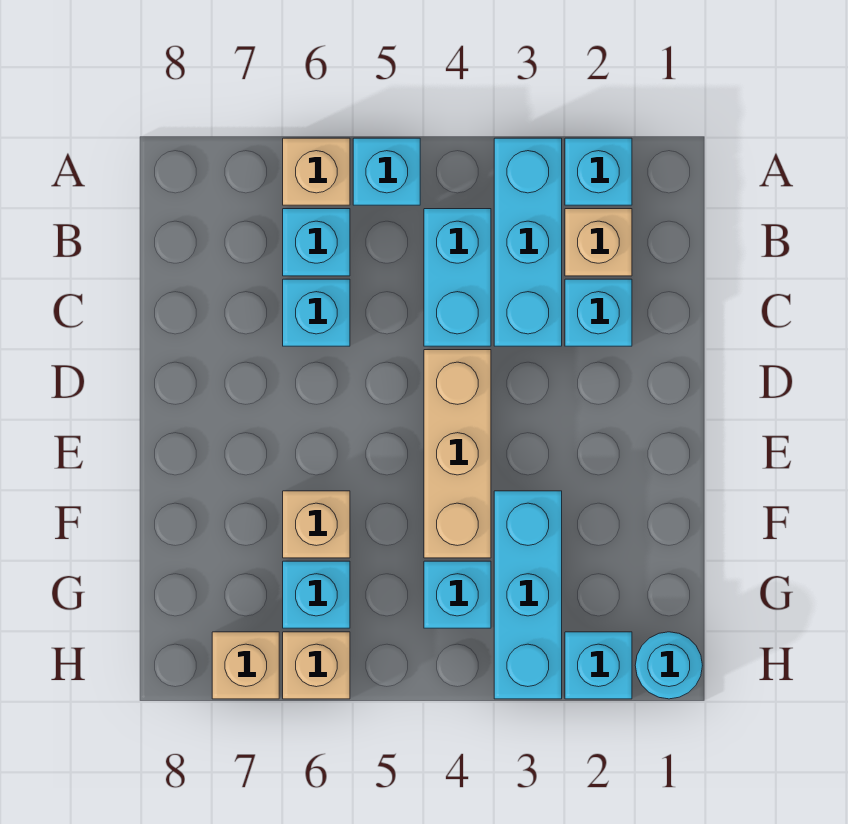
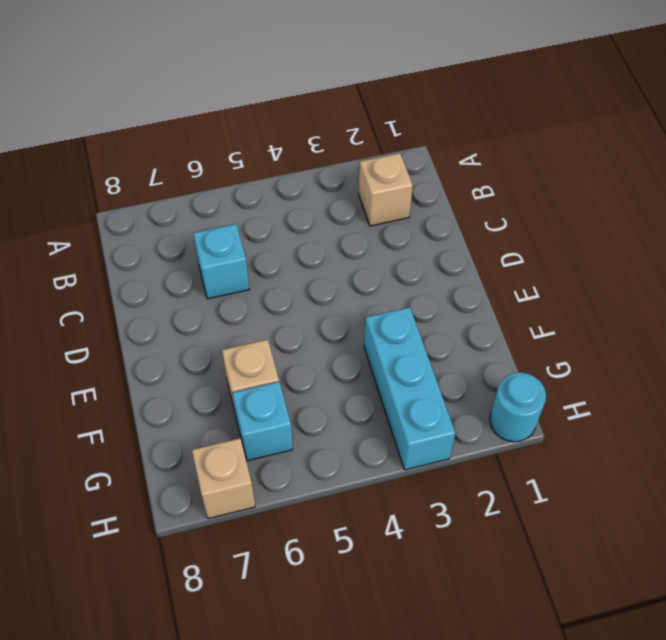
none -> cyan 1x1 brick [565,138,632,205]
none -> cyan 1x3 brick [494,138,562,346]
none -> cyan 1x1 brick [353,138,420,205]

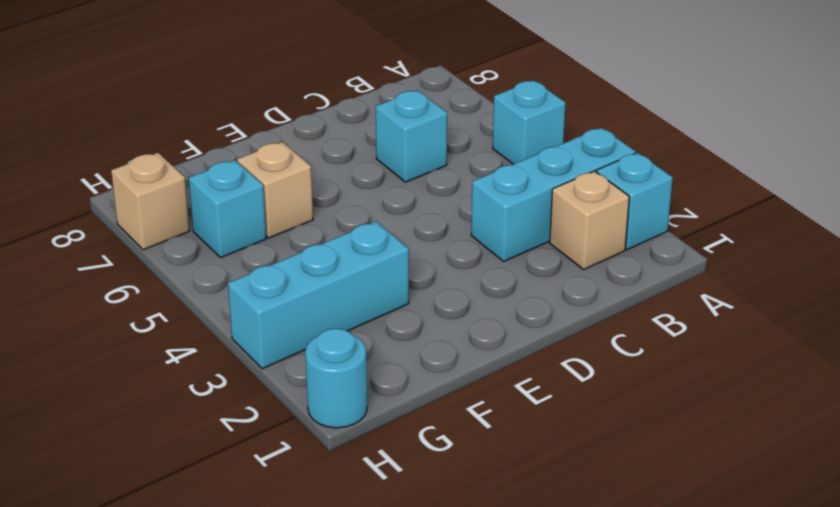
none -> tan 1x1 brick [283,138,350,205]
none -> cyan 1x2 brick [424,209,491,346]
none -> cyan 1x1 brick [283,209,350,276]

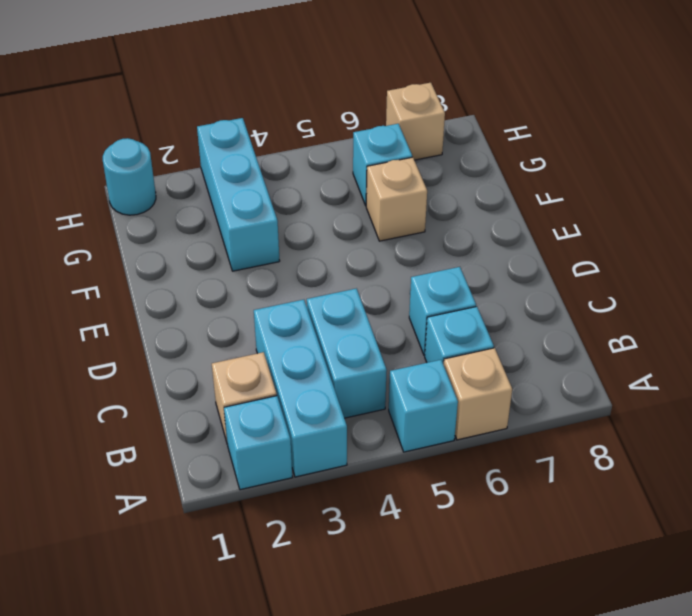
none -> cyan 1x1 brick [565,279,632,346]
none -> tan 1x3 brick [424,350,491,558]
none -> cyan 1x1 brick [424,561,491,628]

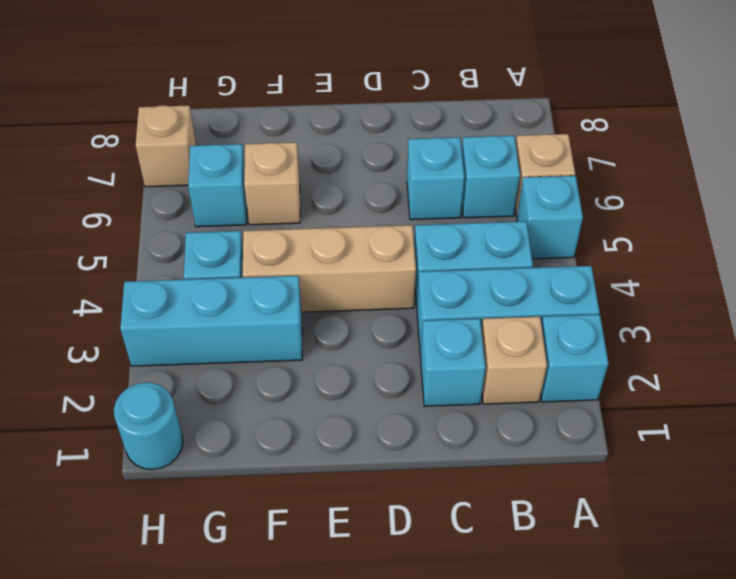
none -> cyan 1x1 brick [565,632,632,699]
none -> tan 1x1 brick [283,632,350,699]

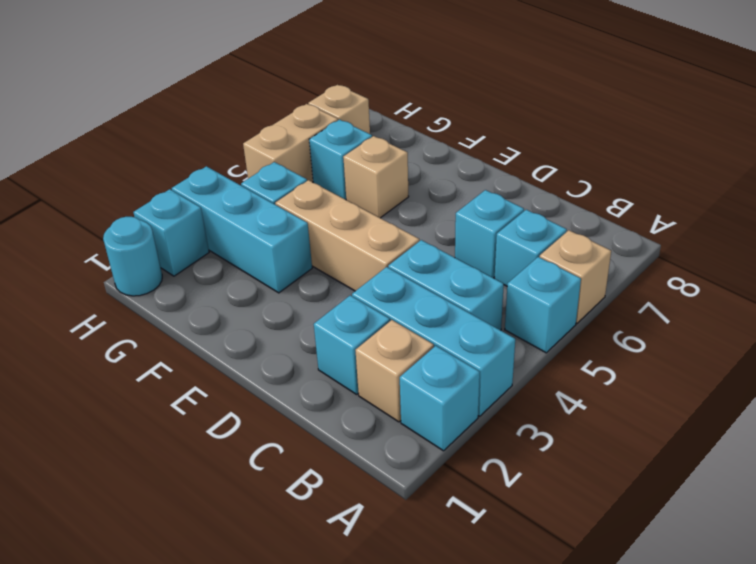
tan 1x2 brick [243,104,338,182] -> tan 1x1 brick [283,632,350,699]

